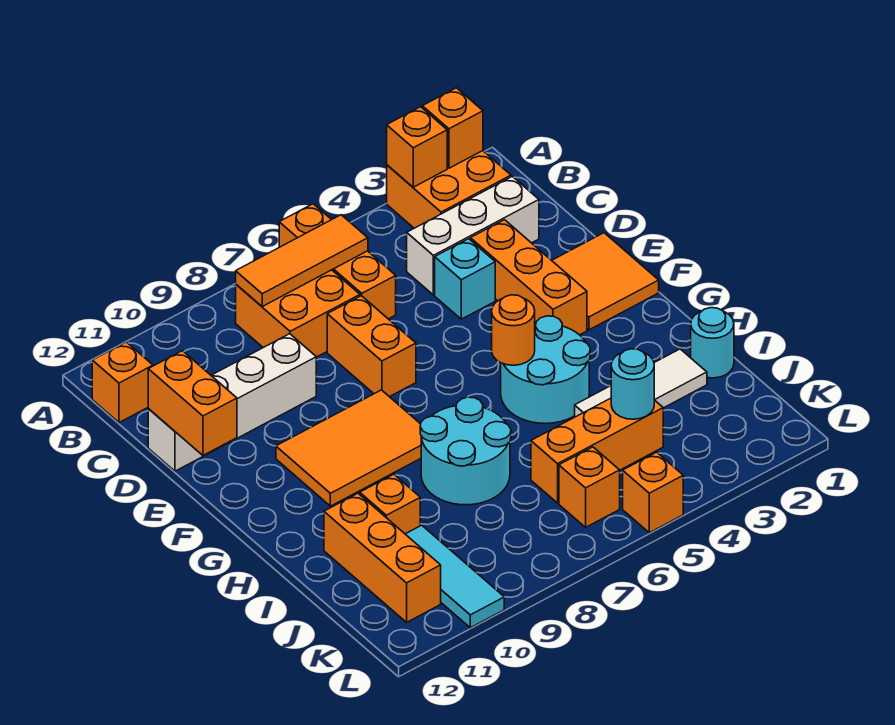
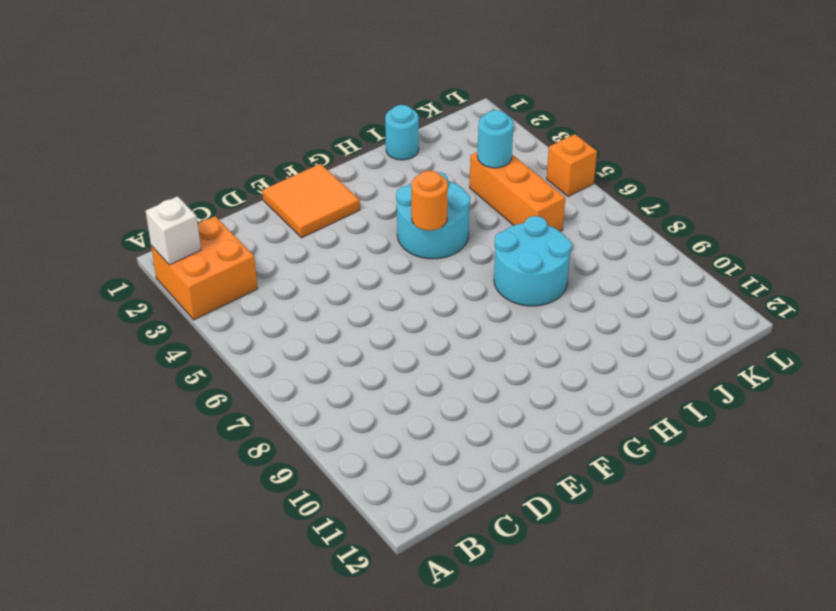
white 1x1 brick [146,196,201,265] -> orange 1x1 brick [422,88,483,168]
none -> orange 1x3 brick [279,204,396,319]
none -> orange 2x2 brick [236,270,360,357]
none -> orange 1x1 brick [92,342,153,423]

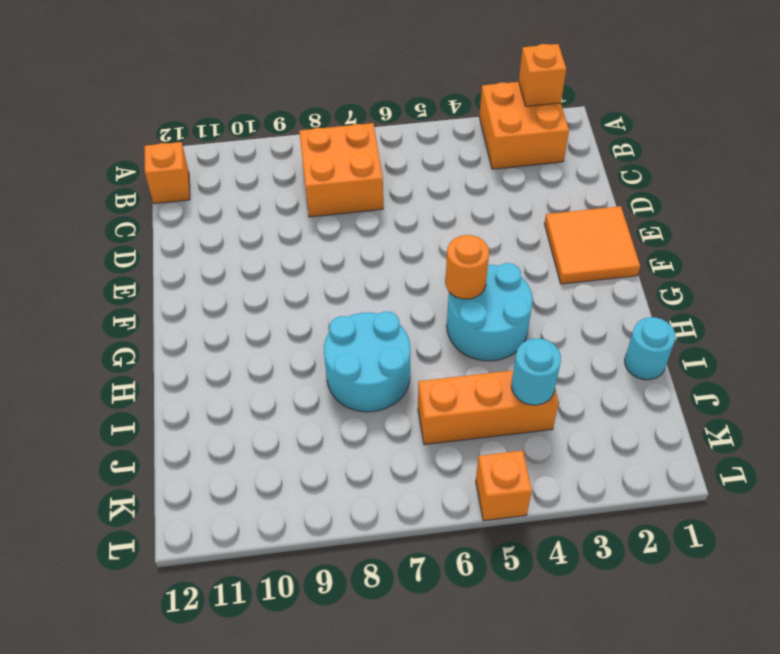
none -> orange 1x3 brick [279,204,396,319]
none -> white 1x3 brick [407,176,539,295]
none -> orange 1x3 brick [470,220,587,335]

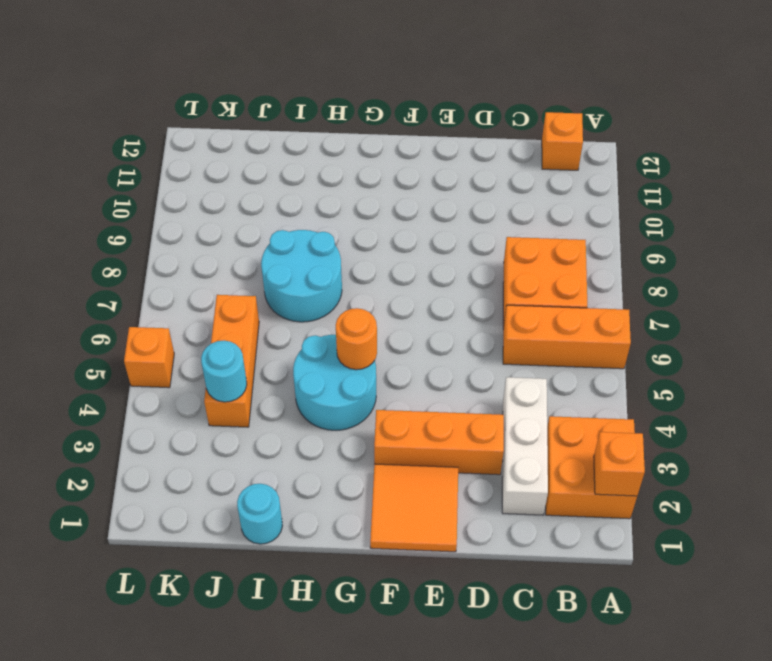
none -> cyan 1x1 brick [435,239,495,319]
none -> orange 1x2 brick [327,296,416,397]
none -> white 1x4 brick [148,334,316,471]

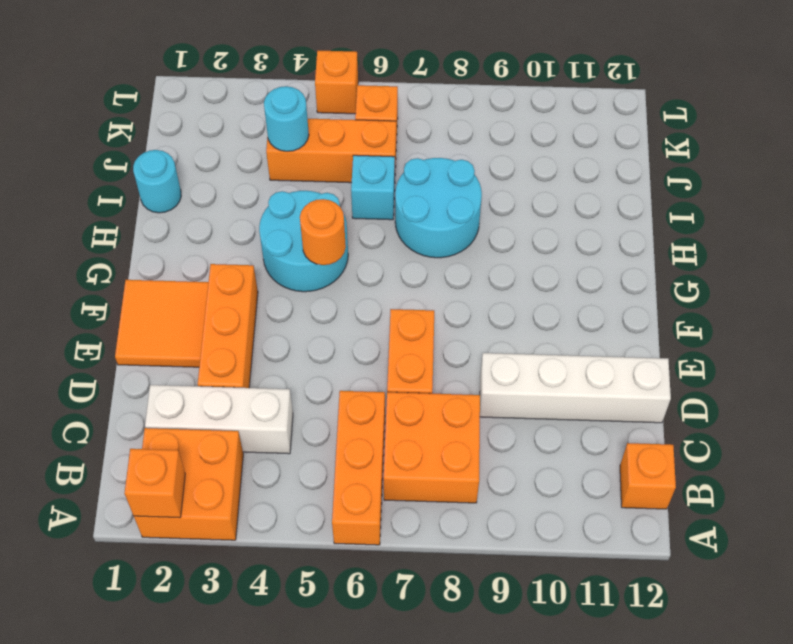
cyan 1x1 brick [351,155,395,220] -> cyan 1x1 brick moved to [435,239,495,319]
none -> orange 2x3 tile [276,390,421,506]
none -> white 1x3 tile [575,349,707,417]
none -> orange 1x1 brick [360,474,420,534]

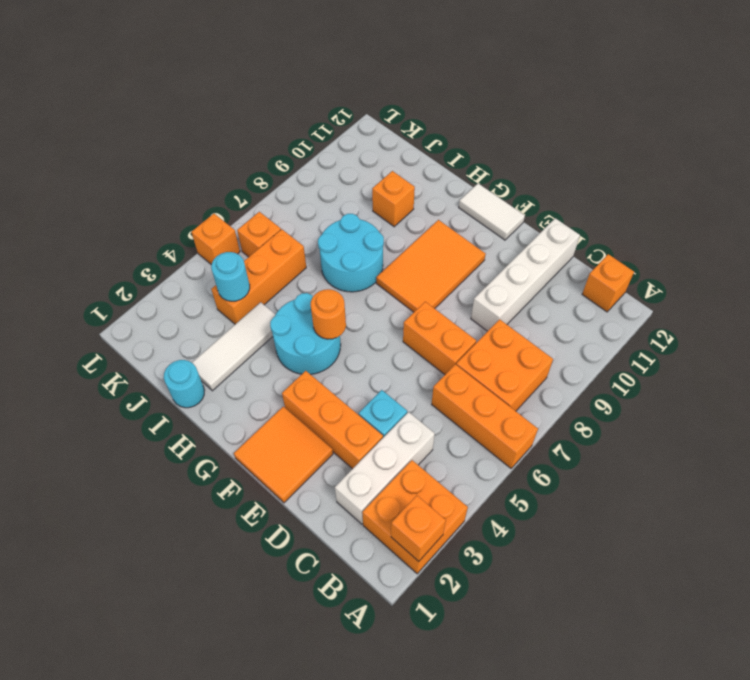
white 1x2 tile [459,184,525,240] -> none
none -> orange 1x3 brick [324,493,441,622]
none -> cyan 1x3 tile [406,525,504,628]
none -> orange 1x1 brick [387,107,447,187]

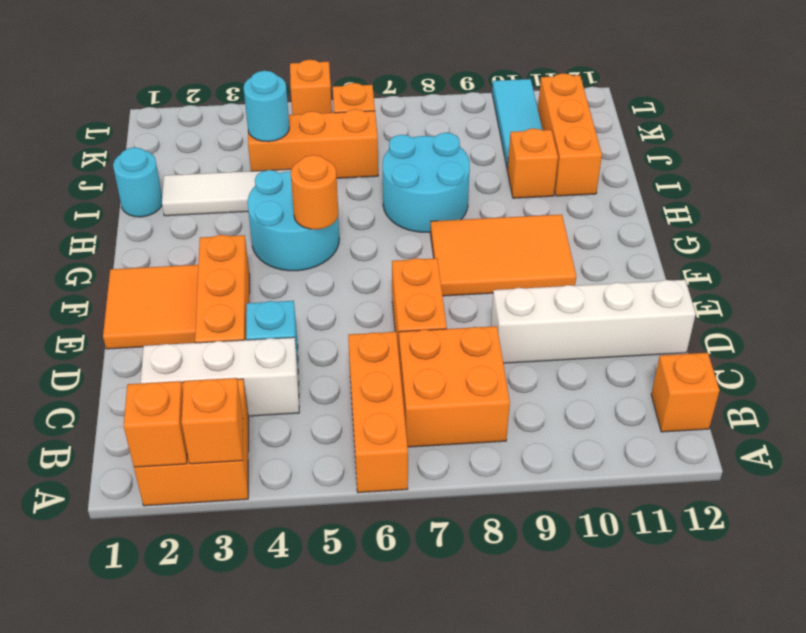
none -> orange 1x3 tile [236,215,368,306]
none -> orange 1x2 brick [148,351,237,455]

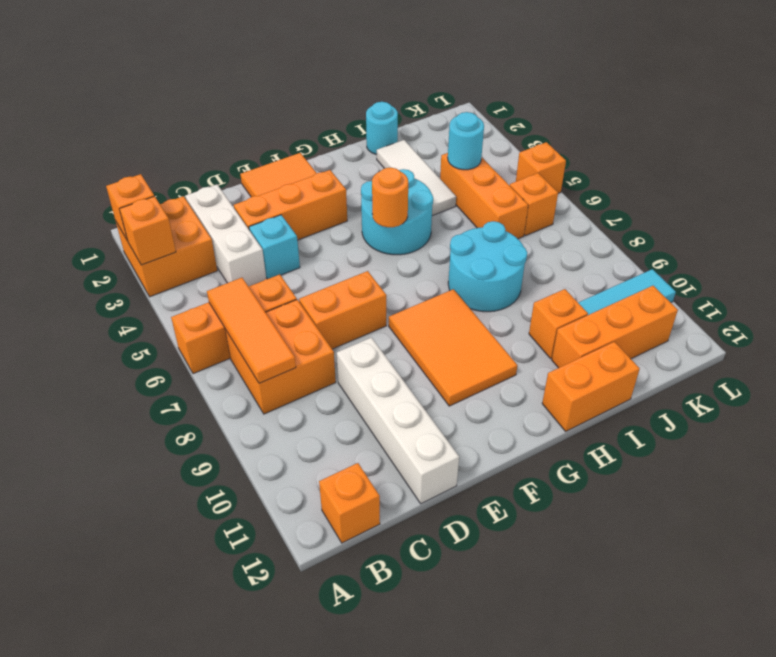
orange 1x2 brick [542,342,640,431] -> orange 1x2 brick moved to [148,351,237,455]

